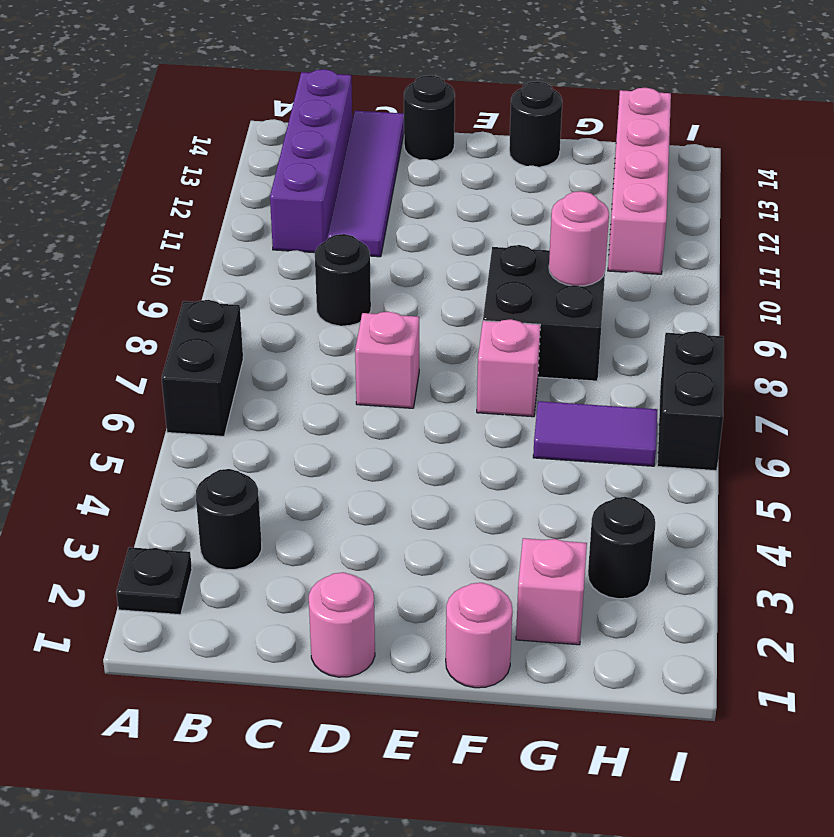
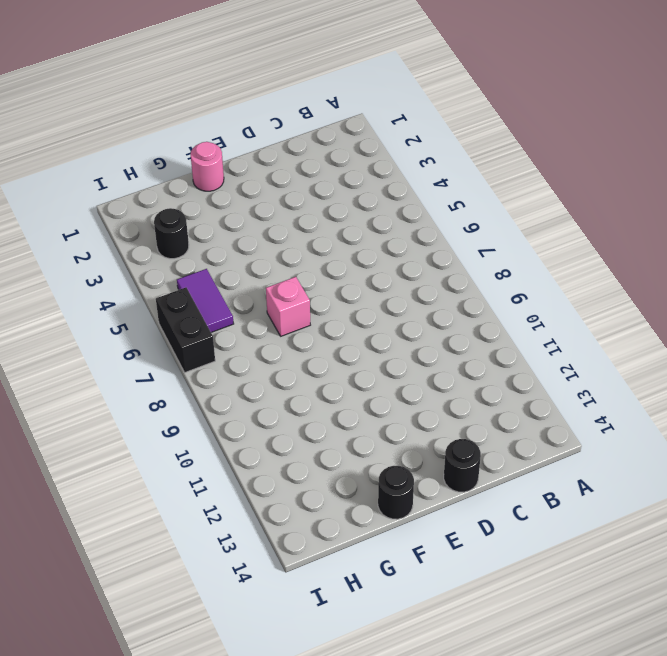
purple 1x2 tile [177,269,234,332] -> purple 1x2 tile turned to [533,401,657,466]
none -> black 1x1 plate [116,547,192,615]
none -> black 1x2 brick [162,300,243,436]
none -> black 1x1 round brick [196,469,262,570]

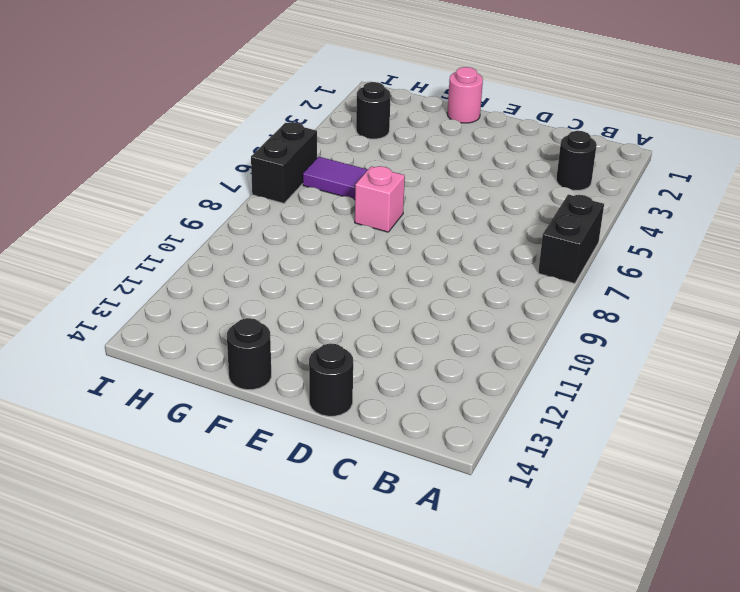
none -> black 1x1 plate [116,547,192,615]
none -> purple 1x4 brick [270,69,352,253]
none -> black 1x1 round brick [315,234,371,326]

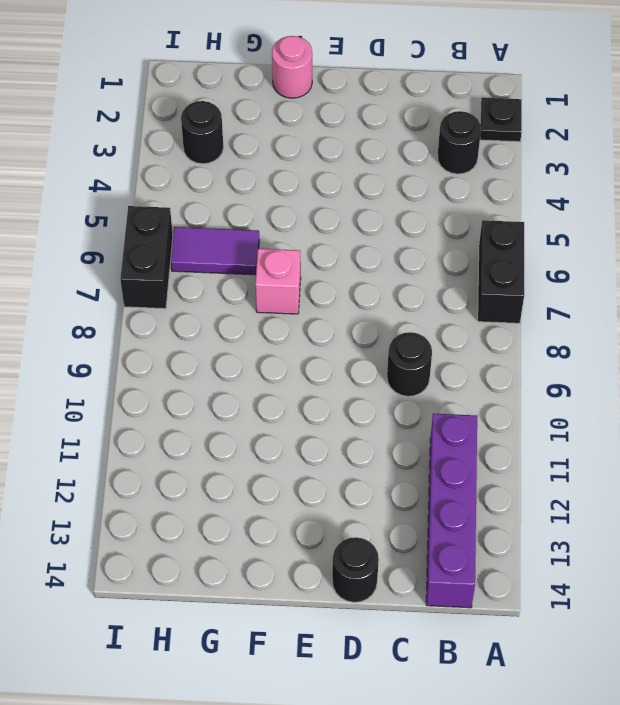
none -> purple 1x4 tile [328,111,404,257]
none -> pink 1x1 round brick [309,572,375,677]
none -> pink 1x1 brick [355,311,419,408]

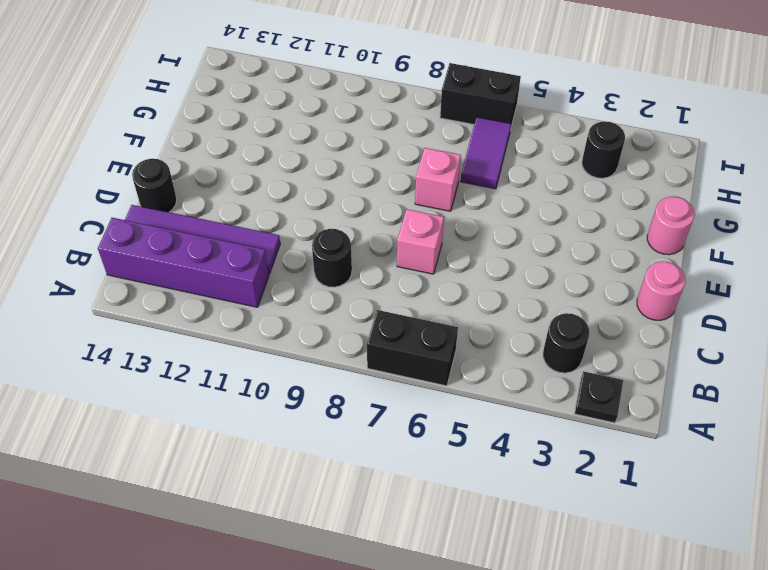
none -> black 2x2 brick [483,245,605,381]
none -> black 1x1 round brick [509,81,562,167]
none -> pink 1x1 brick [516,538,587,645]

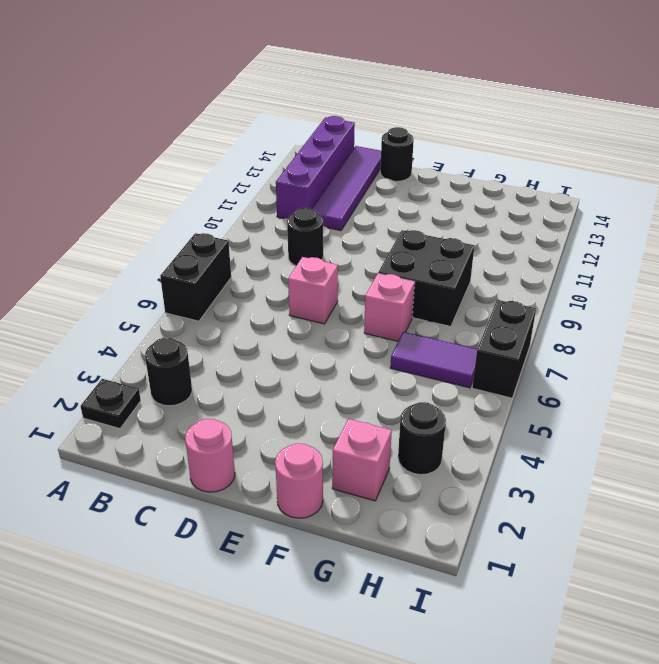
none -> black 1x1 round brick [509,81,562,167]
none -> pink 1x4 brick [608,88,671,274]
none -> pink 1x1 round brick [549,191,609,286]

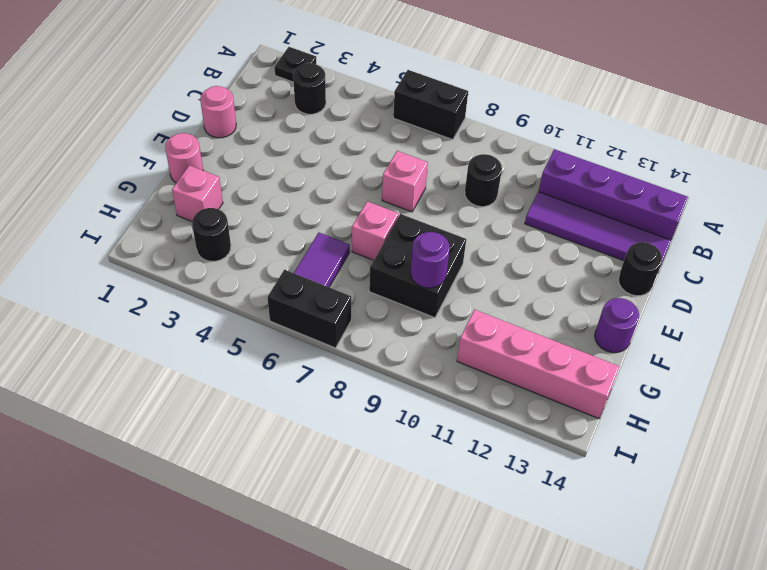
purple 1x1 round brick [595,298,639,353] -> black 1x1 round brick [509,81,562,167]
purple 1x1 round brick [411,232,450,288] -> pink 1x1 round brick [549,191,609,286]

